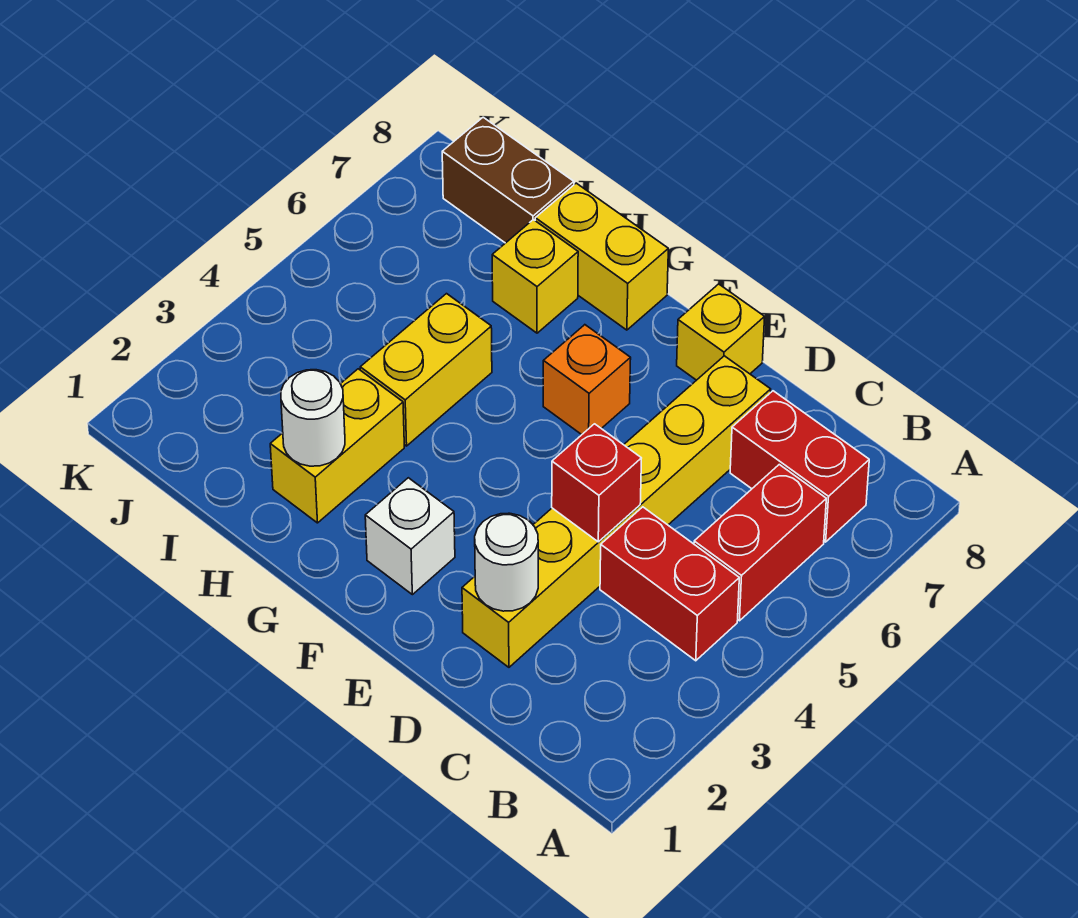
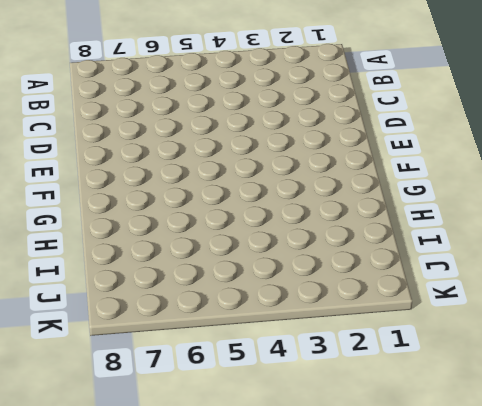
none -> red 1x2 brick [600,507,739,661]
none -> red 1x2 brick [694,465,826,621]
none -> red 1x2 brick [730,391,869,542]

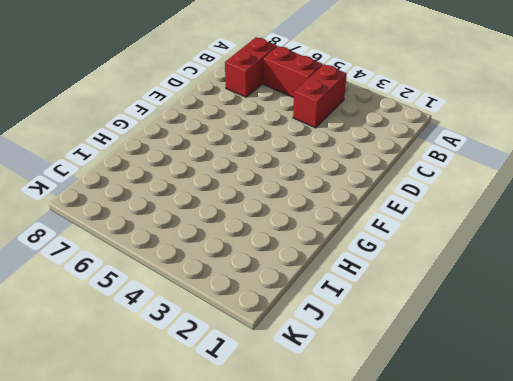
none -> yellow 1x6 brick [462,356,771,667]
none -> yellow 1x1 brick [677,284,765,380]
none -> white 1x1 brick [365,478,455,595]

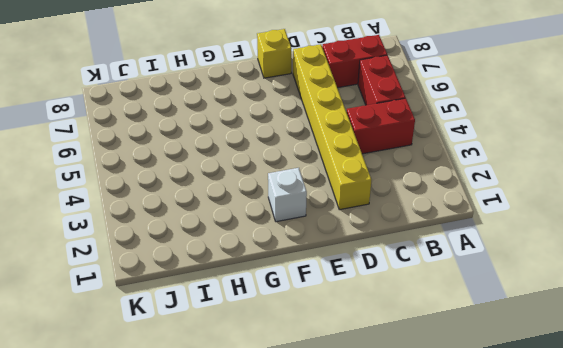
none -> orange 1x1 brick [543,325,631,435]
none -> yellow 1x2 brick [535,183,668,330]
none -> yellow 1x2 brick [270,369,404,523]

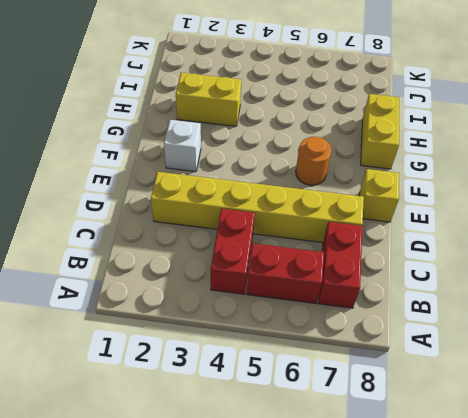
orange 1x1 round brick [296,137,331,185] -> orange 1x1 brick [543,325,631,435]
none -> yellow 1x2 brick [360,294,492,446]
none -> yellow 1x1 brick [492,220,578,333]
none -> brown 1x2 brick [442,117,574,243]

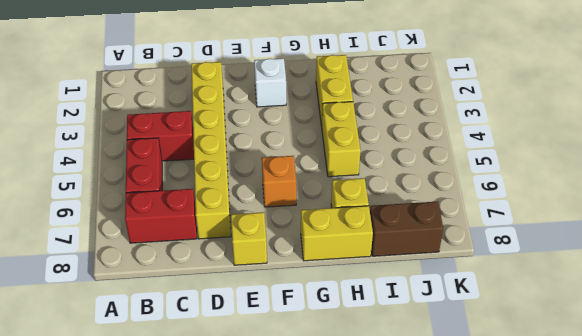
none -> white 1x1 round brick [475,513,538,611]
none -> red 1x1 brick [552,424,641,542]
none -> white 1x1 round brick [281,370,345,466]

